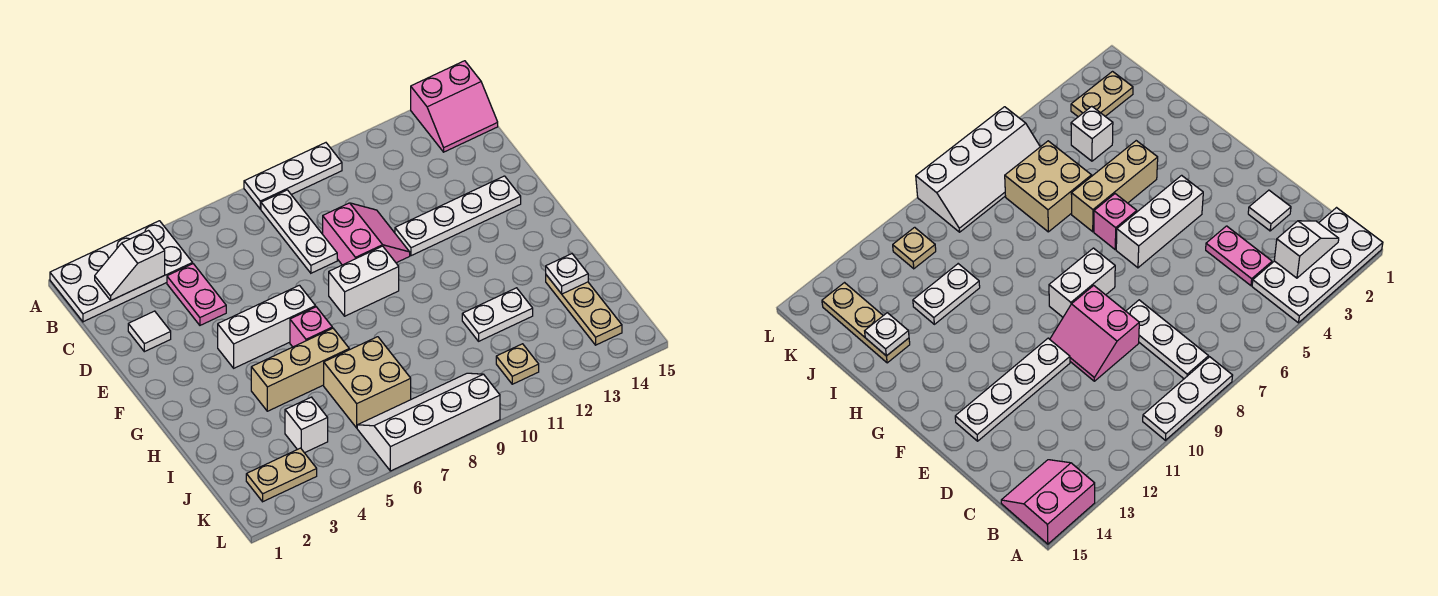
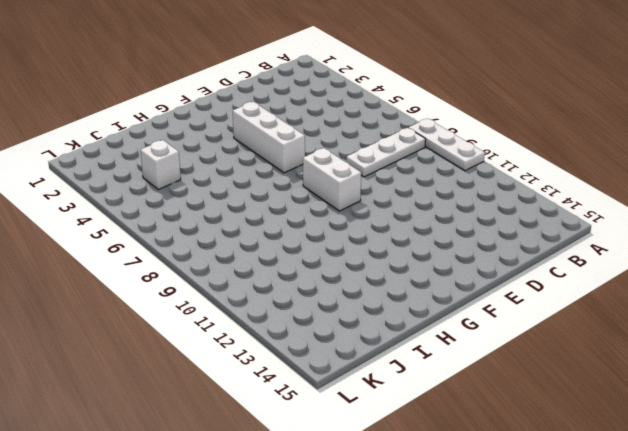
none -> white 2x4 plate [50,221,193,322]
none -> pink 2x2 slope [411,61,498,152]
none -> pink 1x2 plate [167,264,226,325]

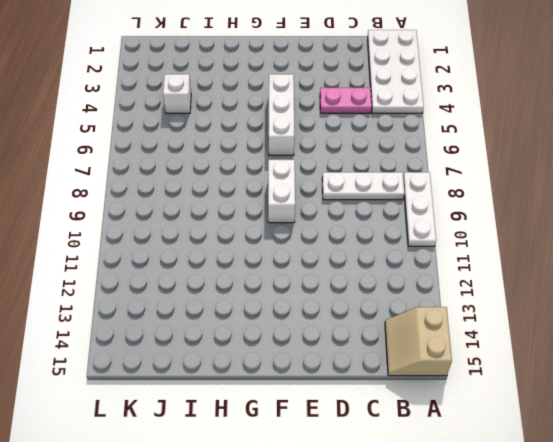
tan 2x2 slope [385,307,452,376] -> pink 2x2 slope [411,61,498,152]
none -> white 1x1 tile [128,311,171,352]
none -> pink 2x2 slope [323,203,410,265]
none -> white 1x4 plate [395,176,521,256]

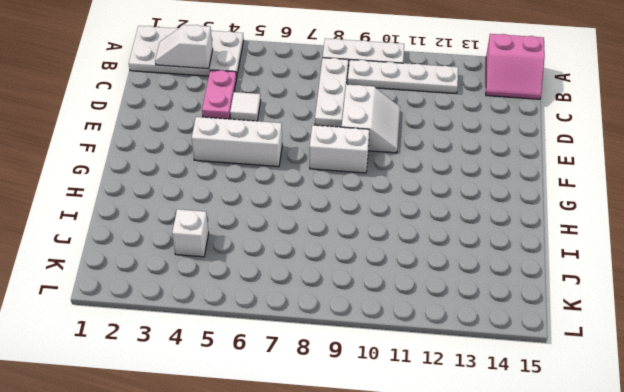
white 1x4 plate [348,60,458,93] -> white 1x4 plate moved to [395,176,521,256]
white 1x1 tile [230,92,261,121] -> white 1x1 tile moved to [128,311,171,352]
white 2x2 slope [342,84,400,153] -> pink 2x2 slope [323,203,410,265]
none -> pink 1x1 brick [290,307,332,347]
none -> tan 1x3 brick [251,328,349,411]
none -> tan 2x2 brick [324,337,411,428]

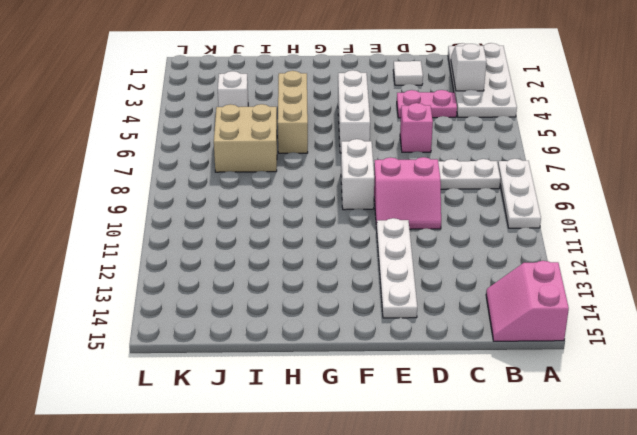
pink 1x1 brick [400,103,433,152] -> pink 1x1 brick moved to [290,307,332,347]
none -> white 1x2 plate [462,288,533,341]
none -> tan 1x3 plate [546,275,622,345]
none -> tan 1x2 plate [246,448,317,502]

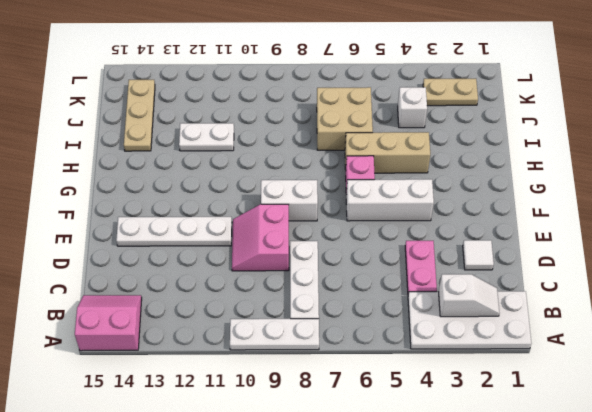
none -> white 2x4 slope [357,373,500,471]
none -> tan 1x1 plate [496,344,539,384]
none -> white 1x1 plate [546,254,588,294]

